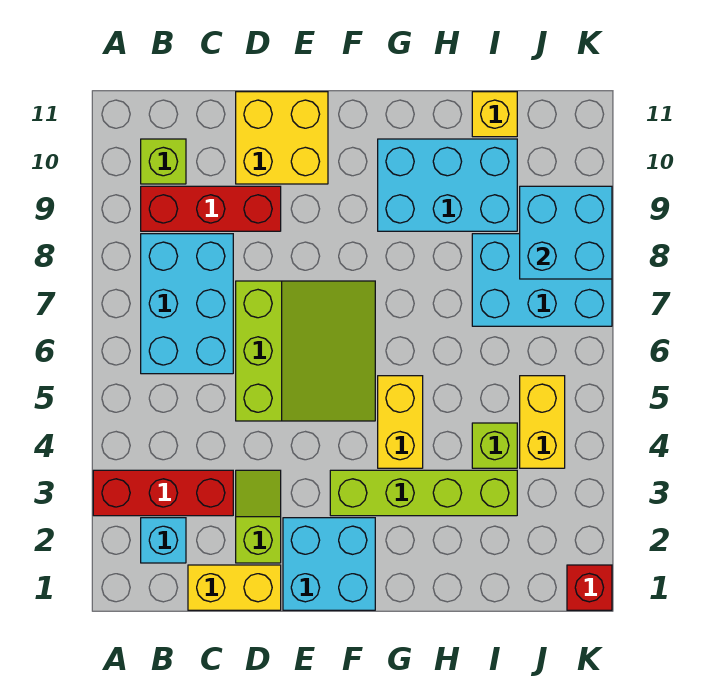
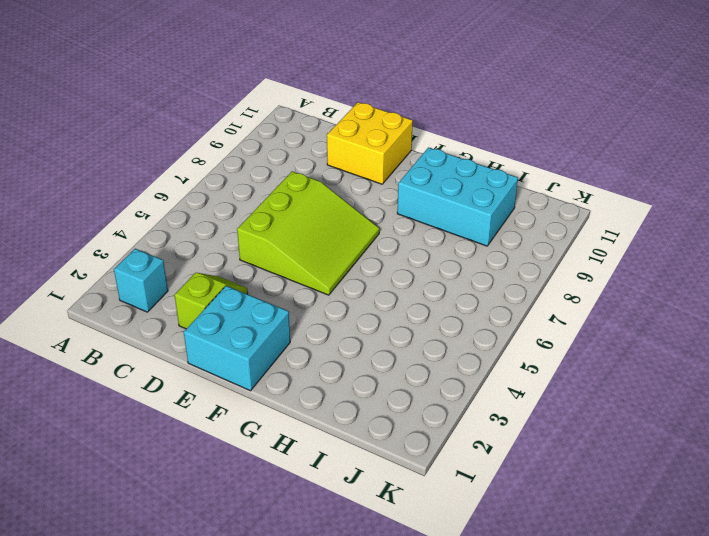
none -> red 1x3 brick [93,470,233,516]
none -> cyan 2x3 brick [141,234,233,374]
none -> red 1x3 brick [141,186,281,231]

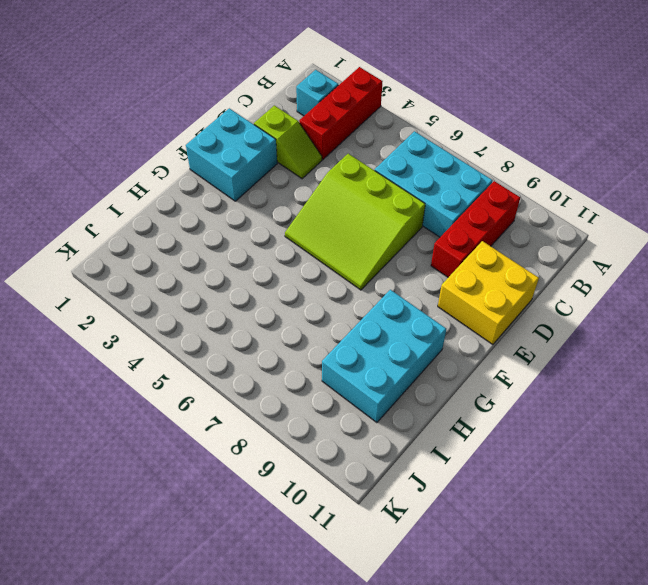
none -> lime 1x1 brick [141,139,186,184]
none -> yellow 1x2 brick [188,565,281,610]
none -> lime 1x4 brick [330,470,517,516]

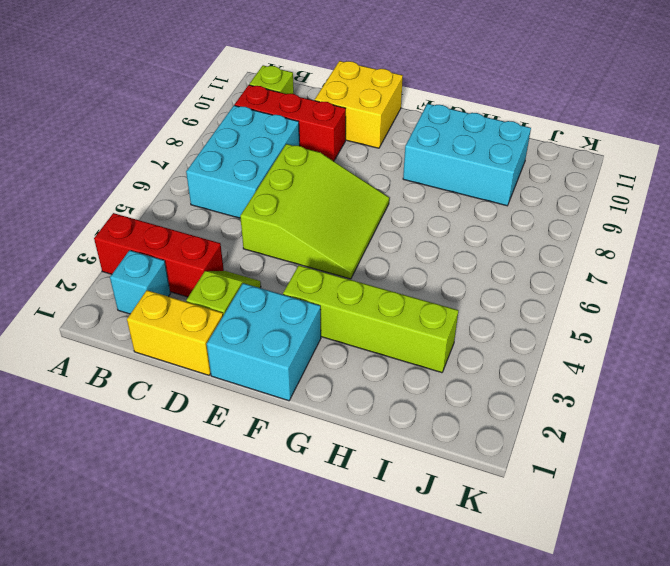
none -> yellow 1x2 brick [378,376,423,468]
none -> lime 1x1 brick [472,423,517,468]
none -> cyan 2x3 brick [472,234,612,326]

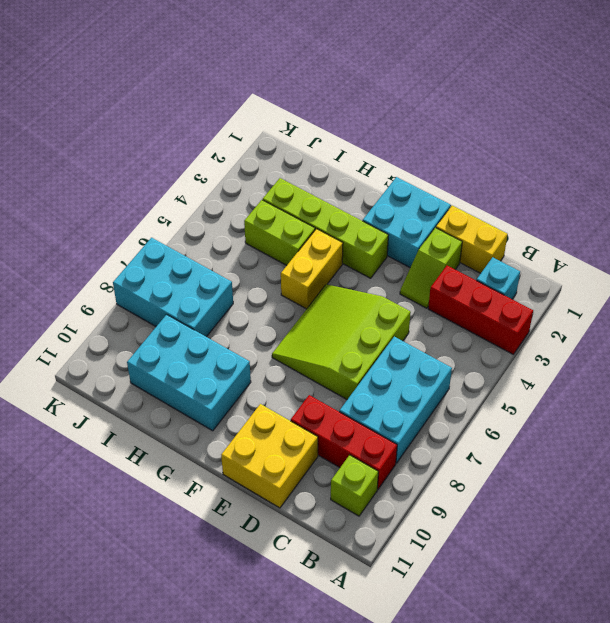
lime 1x2 brick [244,200,315,265] -> lime 1x1 brick [472,423,517,468]
none -> yellow 1x1 brick [472,92,517,137]
none -> yellow 1x2 brick [520,376,565,468]
none -> red 1x1 brick [567,565,612,610]

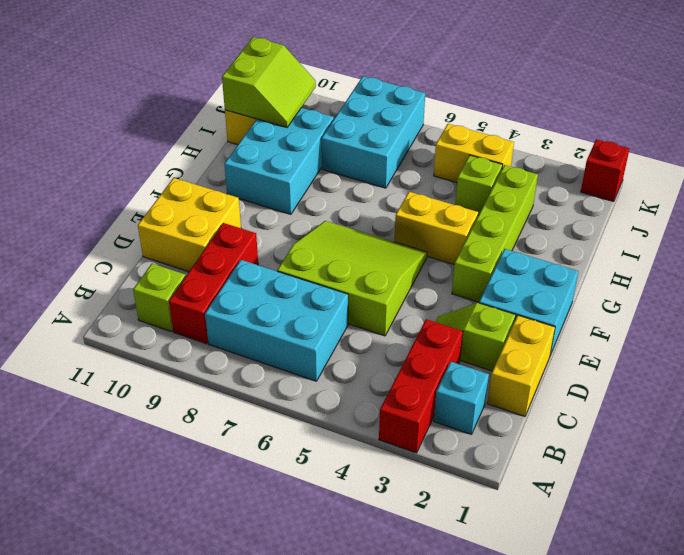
lime 2x2 slope [222,37,316,127] -> none
none -> cyan 2x2 brick [520,186,612,279]

